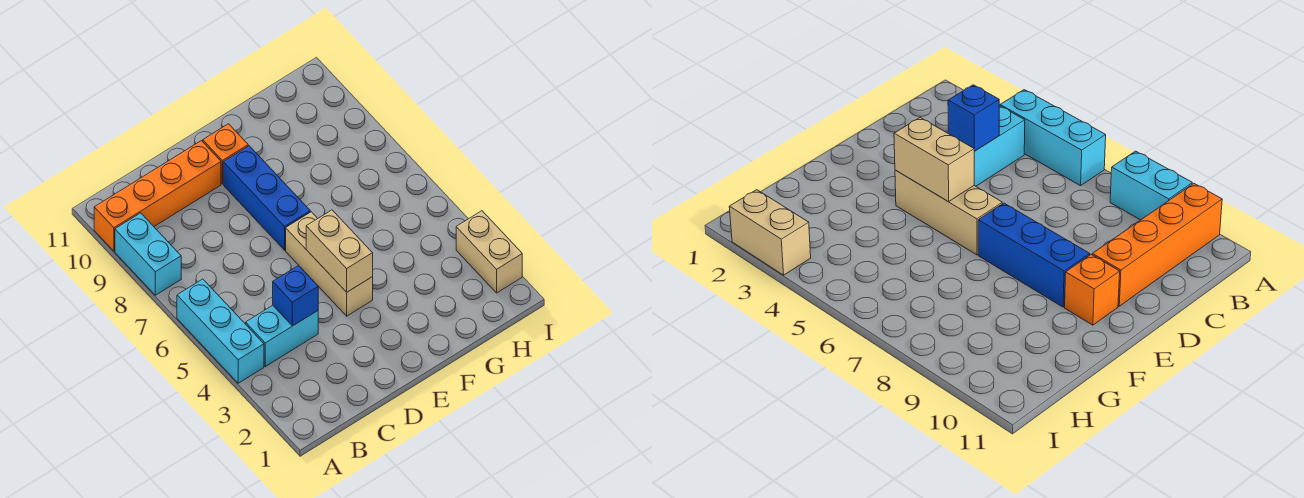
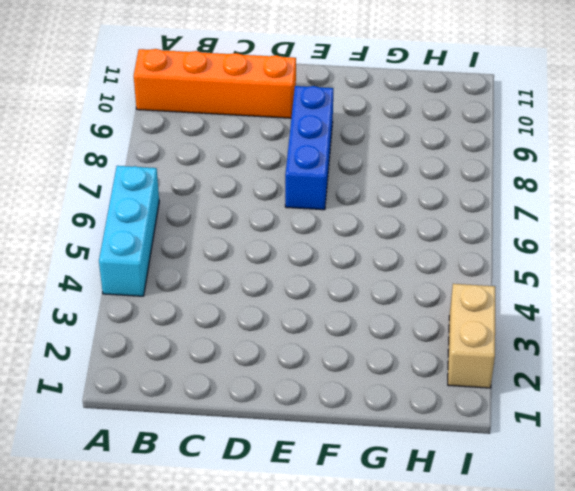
none -> cyan 1x2 brick [115,213,181,295]
none -> cyan 1x2 brick [246,305,318,366]

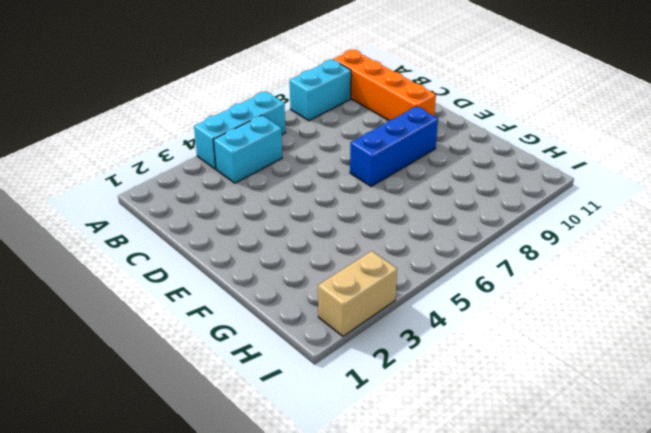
cyan 1x2 brick [213,115,282,183] -> cyan 1x2 brick turned to [246,305,318,366]
none -> tan 1x3 brick [286,212,373,316]
none -> orange 1x1 brick [203,124,248,184]

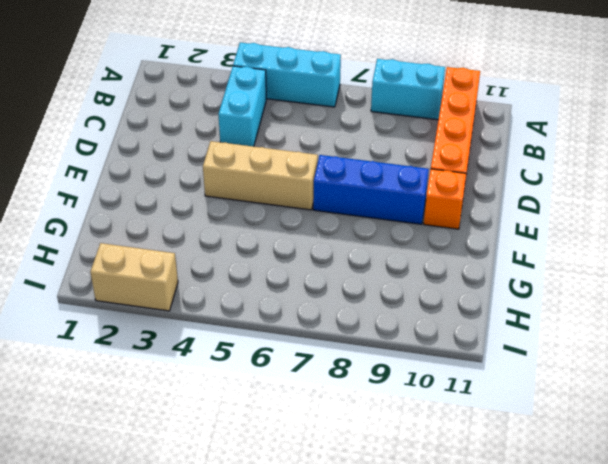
none -> blue 1x1 brick [273,265,318,326]
none -> tan 1x2 brick [306,210,373,292]

